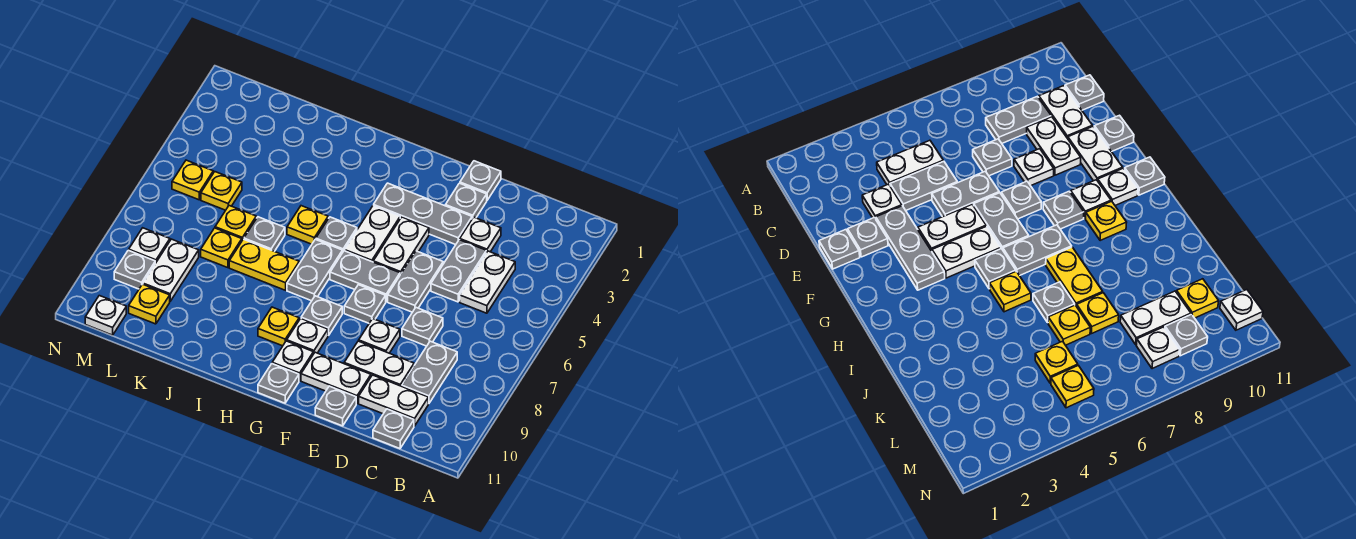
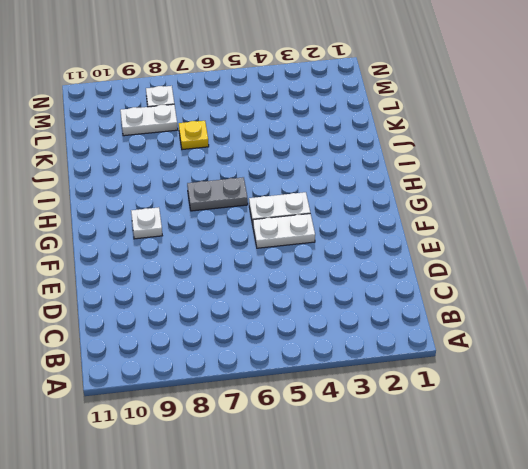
none -> white 1x2 plate [460,251,515,313]
none -> grey 1x2 plate [402,341,457,403]
none -> white 1x2 plate [359,375,428,426]
none -> grey 1x1 plate [373,409,414,449]

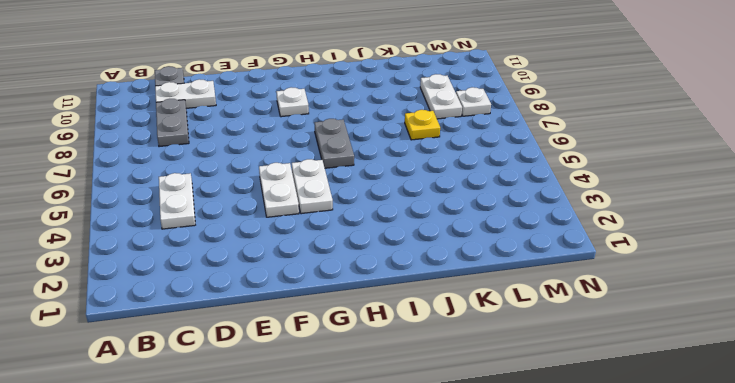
none -> white 1x1 plate [460,217,501,253]
none -> grey 1x2 plate [431,240,486,302]
none -> grey 1x1 plate [402,308,443,346]
none -> white 1x2 plate [344,341,414,386]

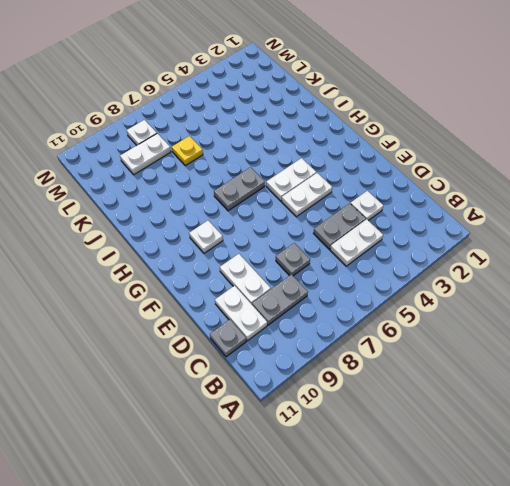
none -> grey 1x1 plate [460,161,501,200]
none -> grey 1x1 plate [445,183,487,219]
none -> grey 1x3 plate [374,183,472,245]
none -> grey 1x2 plate [388,251,443,312]

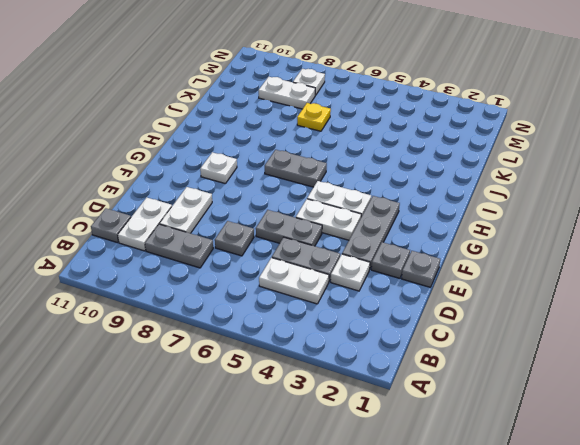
none -> white 1x1 plate [359,319,400,353]
none -> white 1x2 plate [301,352,371,403]
none -> grey 1x1 plate [315,386,356,426]
none -> grey 1x2 plate [330,251,400,301]

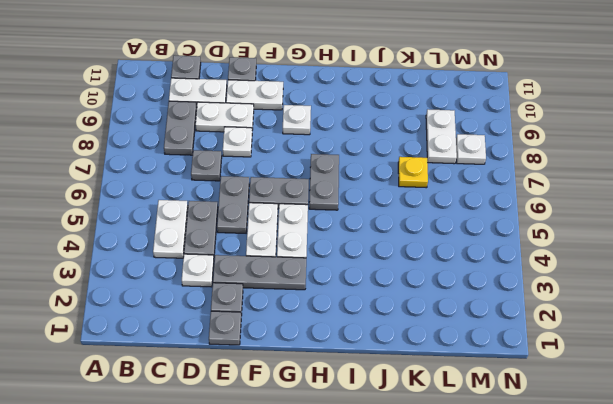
none -> grey 1x1 plate [344,285,386,323]
none -> grey 1x1 plate [301,296,342,336]
none -> white 1x1 plate [272,341,313,381]
none -> grey 1x1 plate [258,364,299,403]

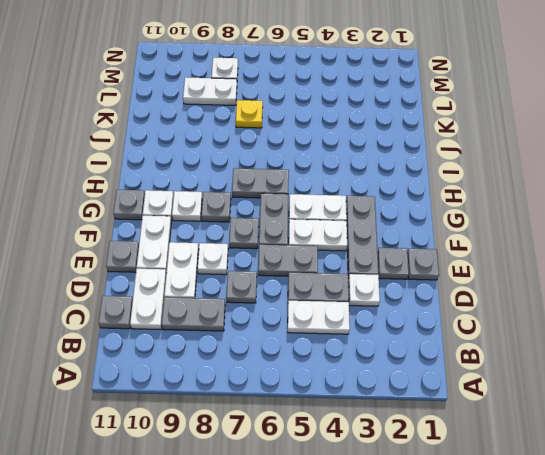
none -> grey 1x1 plate [316,217,357,251]
none -> yellow 1x1 plate [258,307,299,346]
none -> yellow 1x1 plate [287,206,328,244]
none -> yellow 1x2 plate [229,239,299,290]

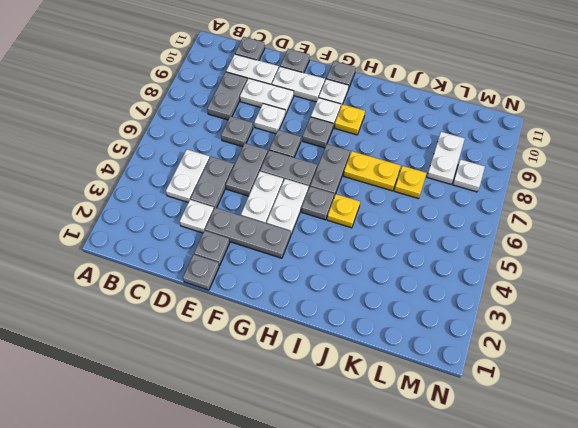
none -> grey 1x1 plate [244,217,285,251]
none -> yellow 1x1 plate [215,206,256,240]
none -> yellow 1x1 plate [201,172,242,210]
none -> yellow 1x1 plate [129,284,170,324]

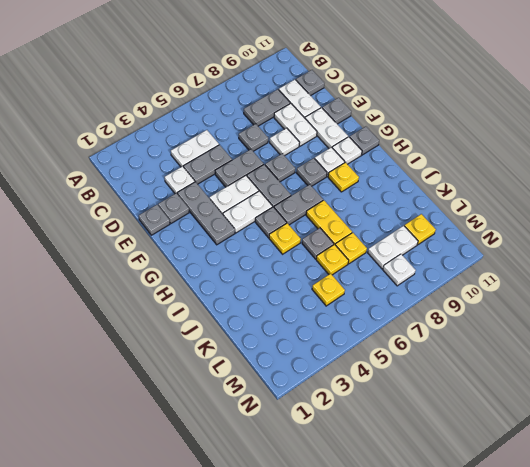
none -> yellow 1x1 plate [172,160,213,200]
none -> grey 1x1 plate [114,250,155,289]
none -> white 1x1 plate [85,296,126,335]

